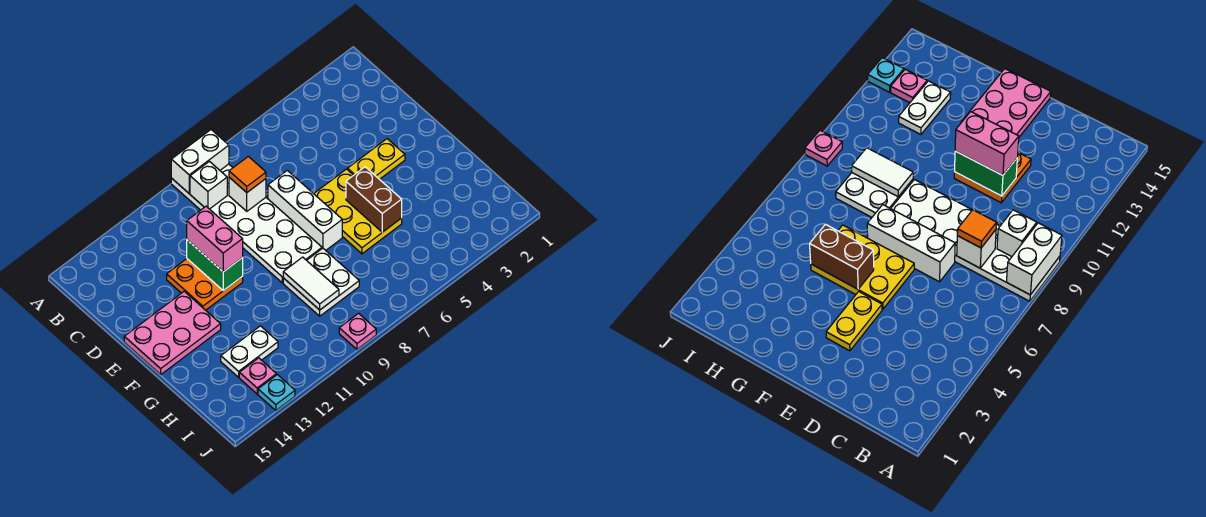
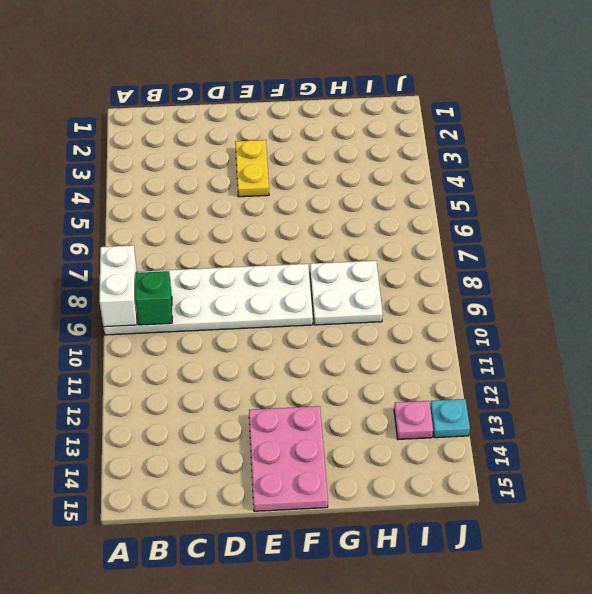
green 1x1 brick [135,271,172,325] -> white 1x1 brick [190,161,227,209]
none -> white 1x3 brick [268,170,342,250]
none -> orange 2x2 plate [167,259,243,310]
none -> yellow 2x3 plate [314,169,402,254]

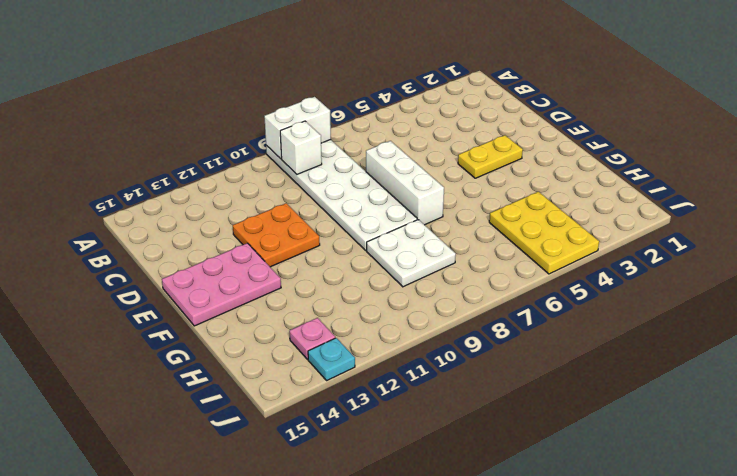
yellow 2x3 plate [489,192,599,274] -> yellow 2x3 plate moved to [314,169,402,254]
none -> white 1x2 plate [221,326,278,377]
none -> pink 1x1 plate [339,313,376,349]
none -> white 1x1 brick [229,177,266,211]

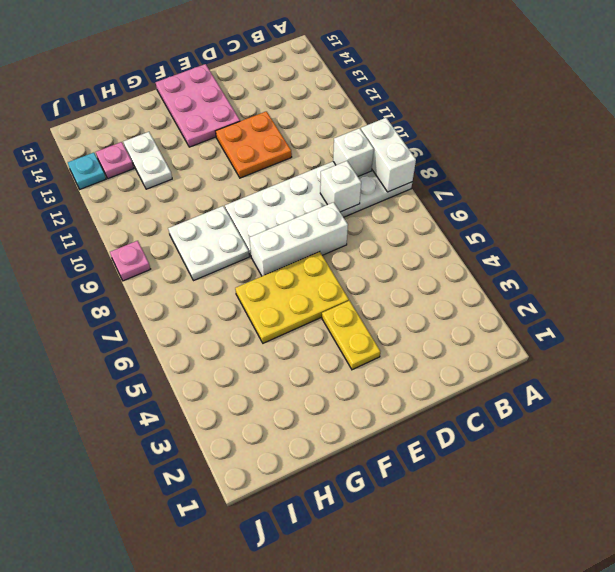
none -> green 1x2 brick [187,240,243,291]
none -> brown 1x2 brick [346,167,402,232]
none -> white 1x2 tile [283,257,339,310]

